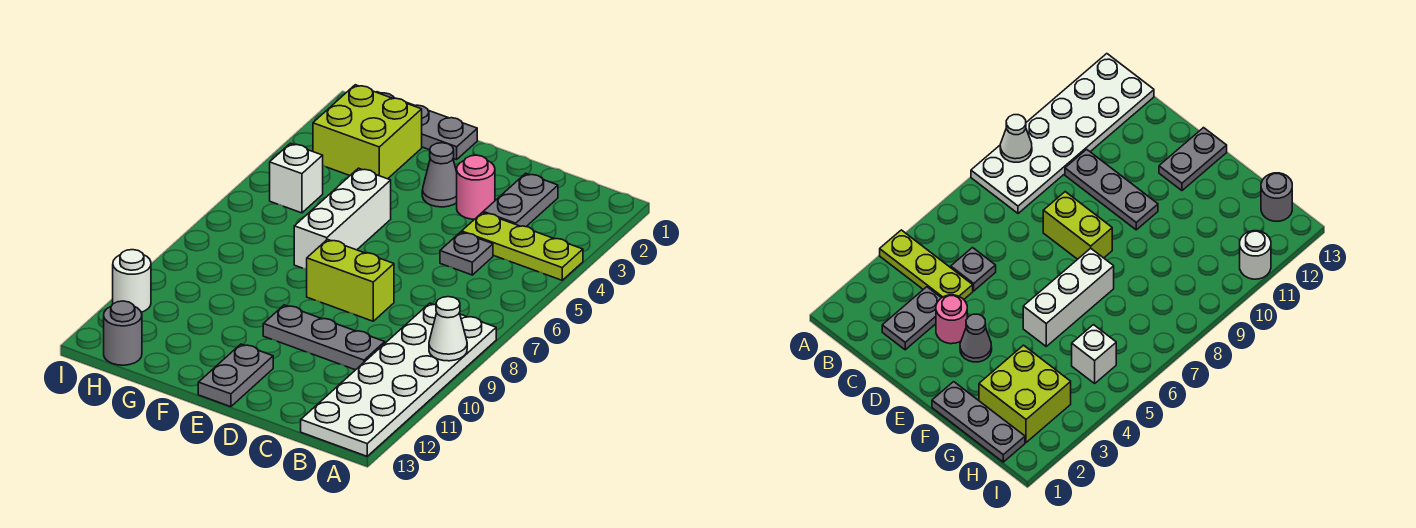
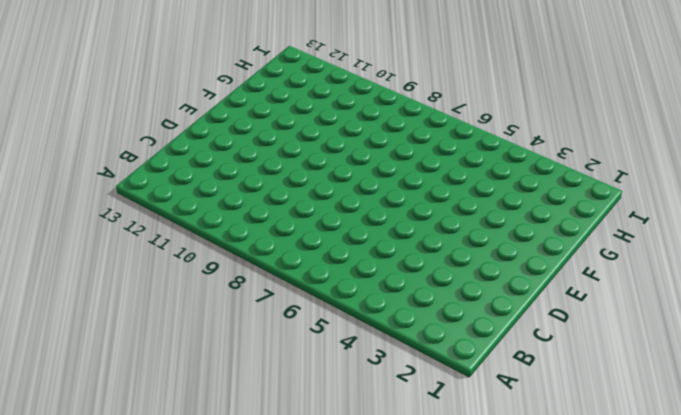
none -> lime 1x3 plate [462,212,583,280]
none -> white 2x6 plate [301,303,496,456]
none -> grey 1x2 plate [483,173,558,227]

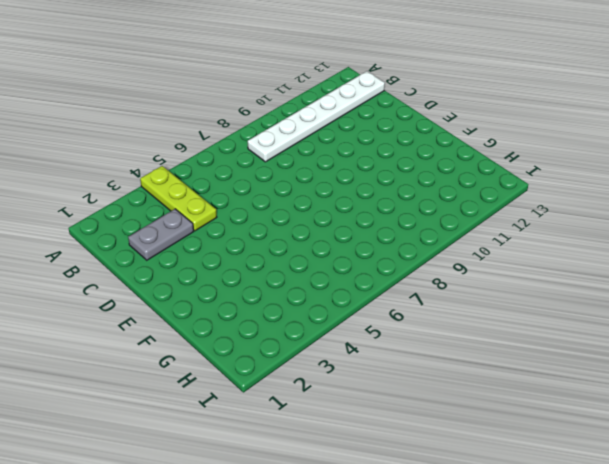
white 1x6 plate [248,71,385,162] -> white 2x6 plate [301,303,496,456]
none -> grey 1x1 plate [440,232,493,275]
none -> grey 1x3 plate [263,305,385,370]
none -> pink 1x1 round brick [457,155,495,219]

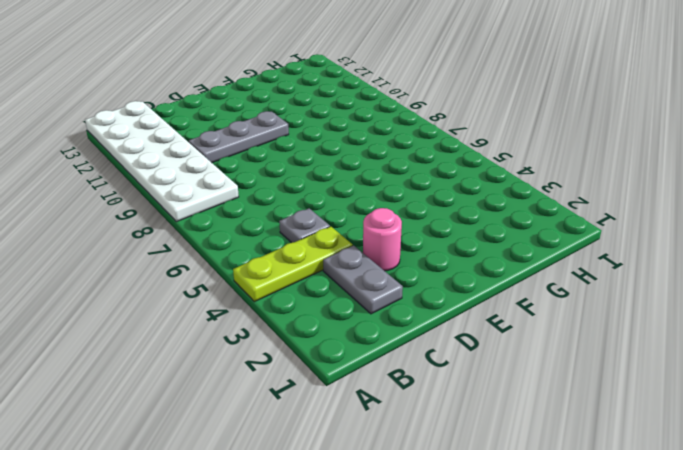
none -> lime 1x2 brick [307,239,394,321]
none -> grey 1x1 cone [422,143,457,207]
none -> grey 1x2 plate [198,344,273,407]

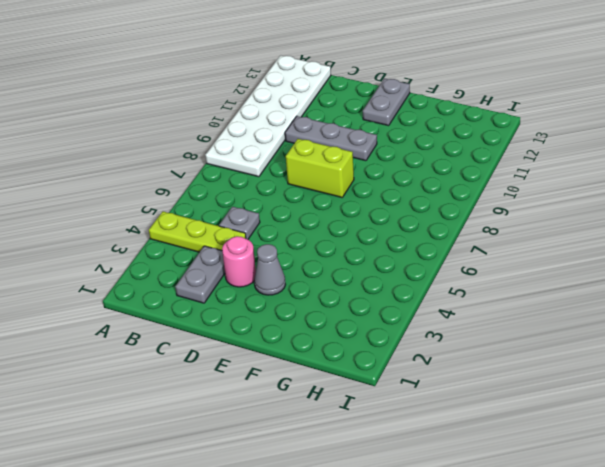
none -> grey 1x3 plate [377,92,477,159]
none -> white 1x3 brick [294,168,391,269]
none -> lime 2x2 brick [313,85,422,179]

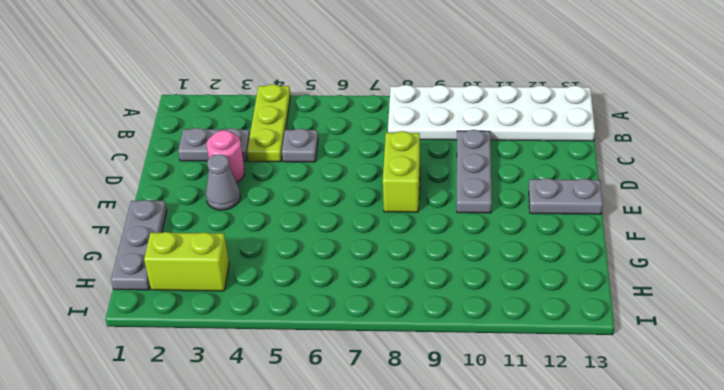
lime 1x2 brick [144,232,229,291] -> lime 2x2 brick [313,85,422,179]
none -> white 1x3 brick [294,168,391,269]
none -> white 1x1 brick [270,143,323,213]
none -> grey 1x1 round brick [104,301,142,365]

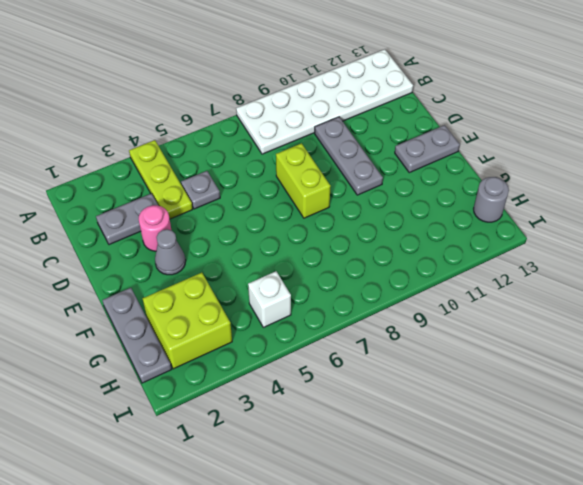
none -> white 1x3 brick [294,168,391,269]
none -> white 1x1 round brick [113,250,151,312]
none -> white 1x1 cone [429,297,467,361]

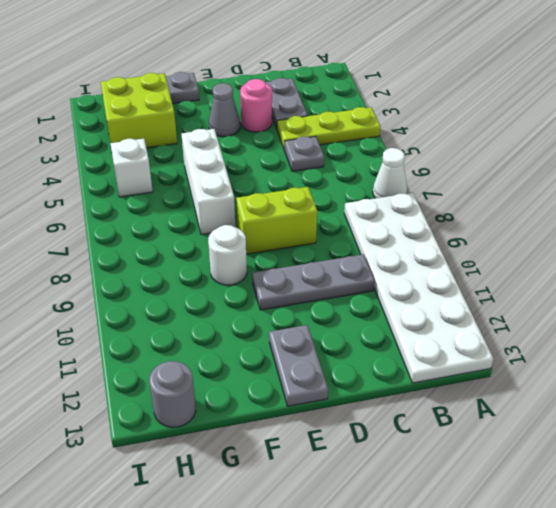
white 1x1 cone [373,148,407,198] -> white 1x1 cone moved to [429,297,467,361]
white 1x1 round brick [208,225,247,285] -> white 1x1 round brick moved to [113,250,151,312]

